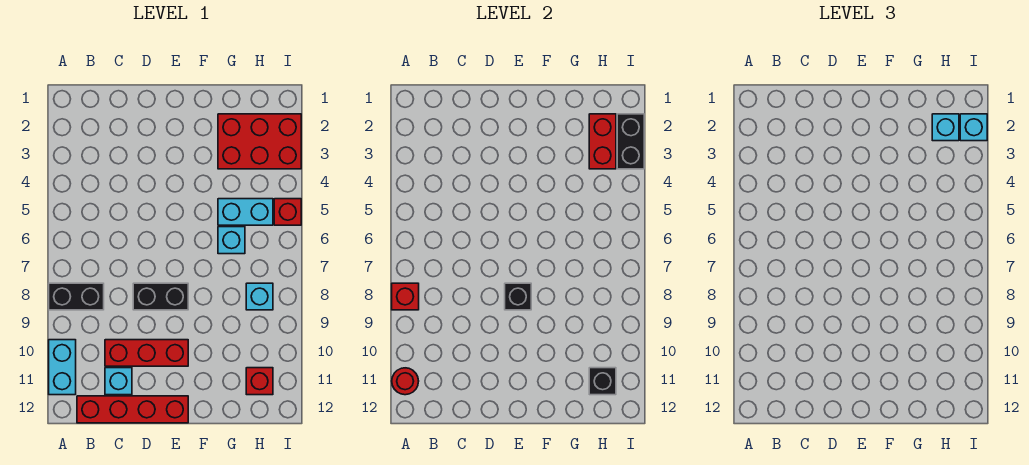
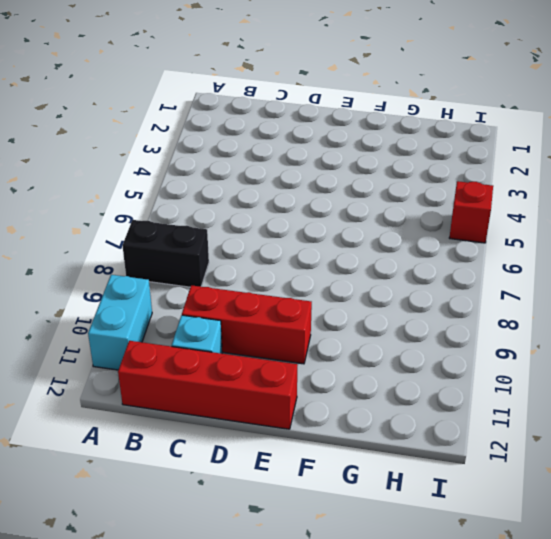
none -> black 1x2 brick [133,283,188,310]
none -> red 2x3 brick [218,114,301,169]
none -> cyan 1x2 brick [218,199,273,225]

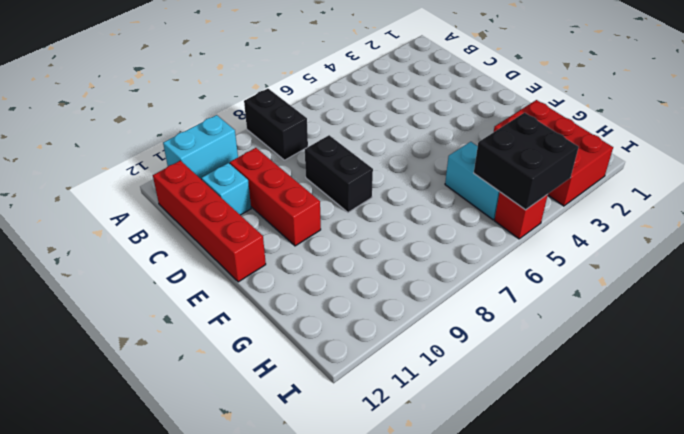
black 2x2 brick [474,113,579,210] -> none
none -> cyan 1x1 brick [218,227,245,254]
none -> cyan 1x1 brick [246,283,273,310]
none -> red 1x1 brick [246,368,273,395]

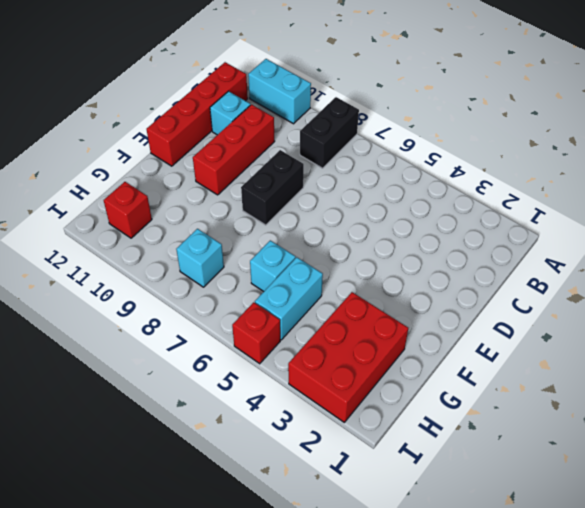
none -> red 1x1 brick [392,283,419,310]
none -> red 1x1 round brick [392,368,419,395]
none -> black 1x1 brick [505,283,531,310]

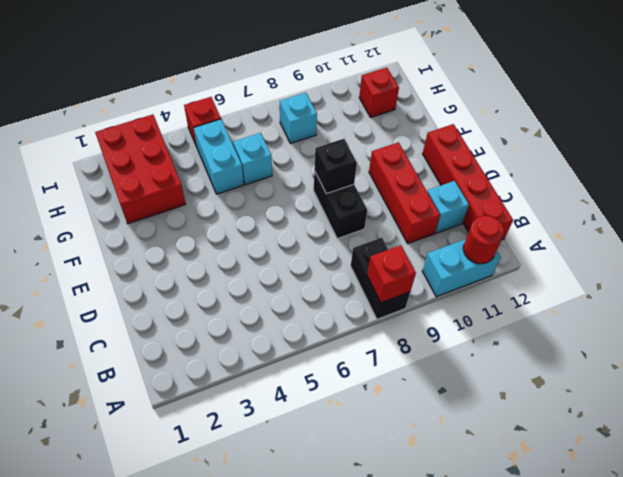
none -> red 1x2 brick [589,114,616,169]
none -> black 1x1 brick [589,368,616,395]
none -> black 1x2 brick [617,114,644,169]

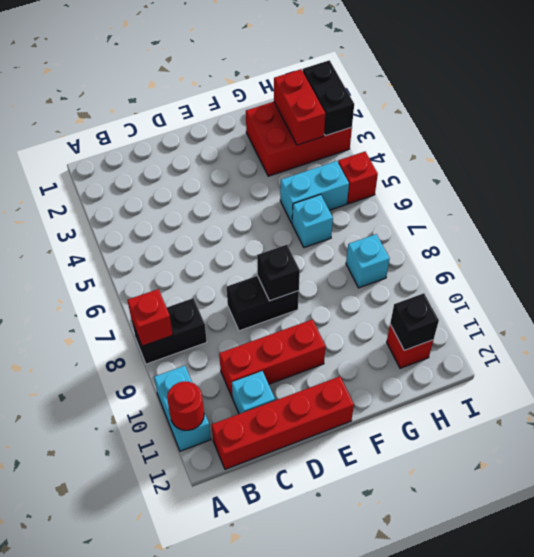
none -> cyan 1x1 brick [932,114,959,141]
none -> cyan 1x1 brick [960,114,987,141]

